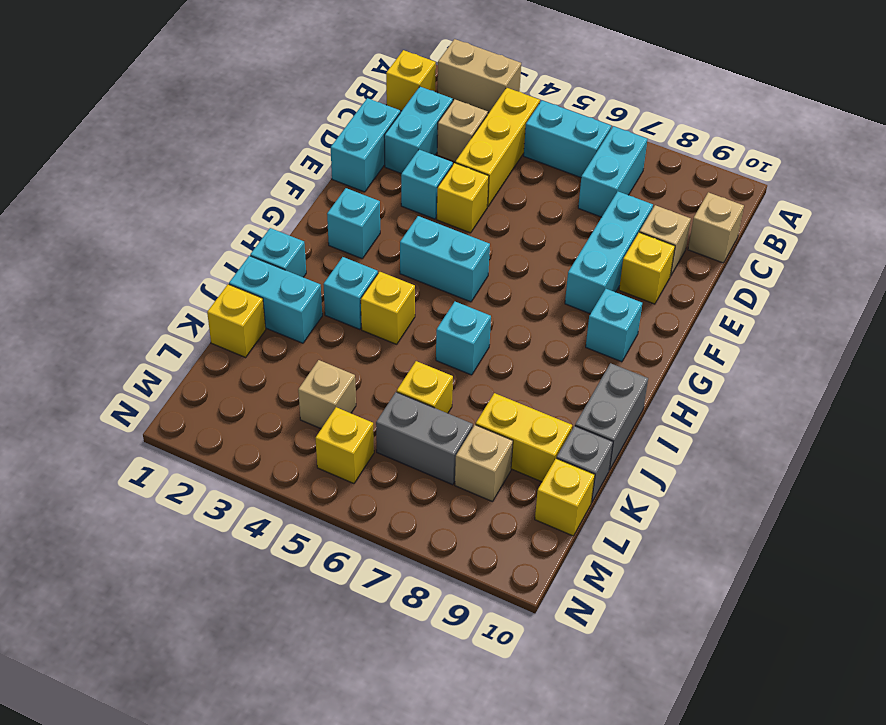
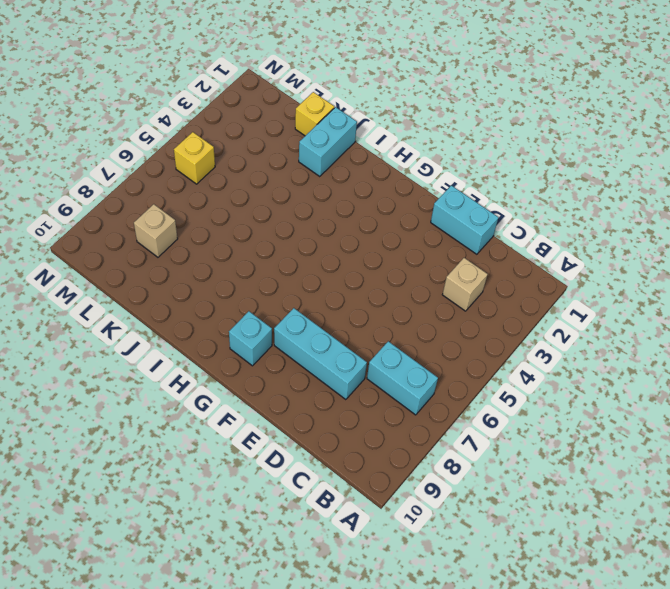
none -> tan 1x2 brick [438,39,521,113]
none -> yellow 1x1 brick [386,50,436,111]
none -> yellow 1x3 brick [455,88,540,206]
none -> cyan 1x2 brick [524,101,611,178]

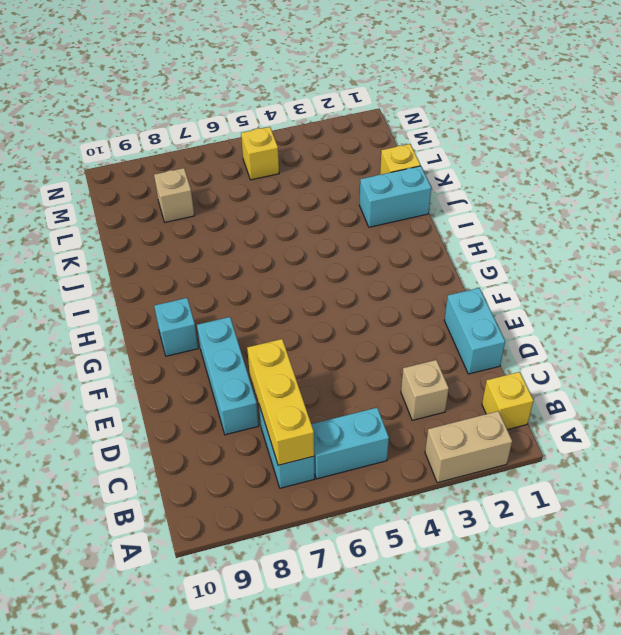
yellow 1x3 brick [247,339,314,465] -> yellow 1x3 brick moved to [455,88,540,206]
none -> cyan 1x2 brick [384,87,453,174]
none -> tan 1x1 brick [688,192,744,263]
none -> tan 1x1 brick [640,205,691,276]
none -> cyan 1x1 brick [401,150,453,219]

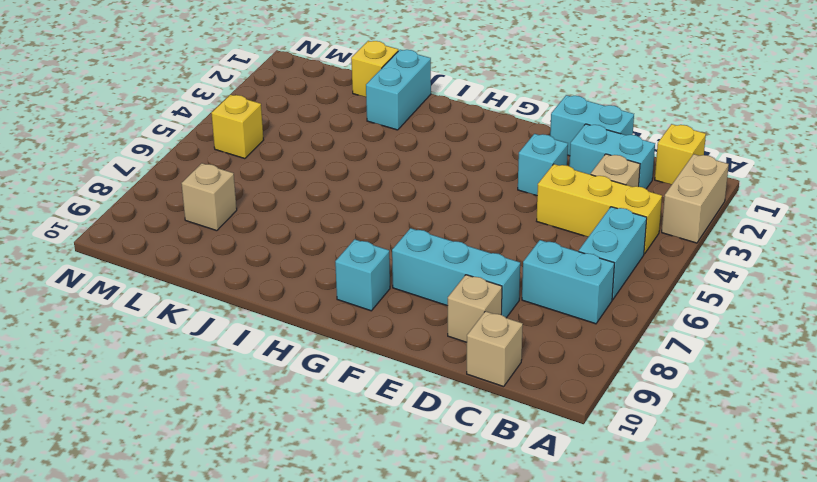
none -> yellow 1x1 brick [437,163,489,233]
none -> yellow 1x1 brick [619,232,675,304]
none -> cyan 1x1 brick [327,188,380,259]
none -> cyan 1x2 brick [400,216,490,302]

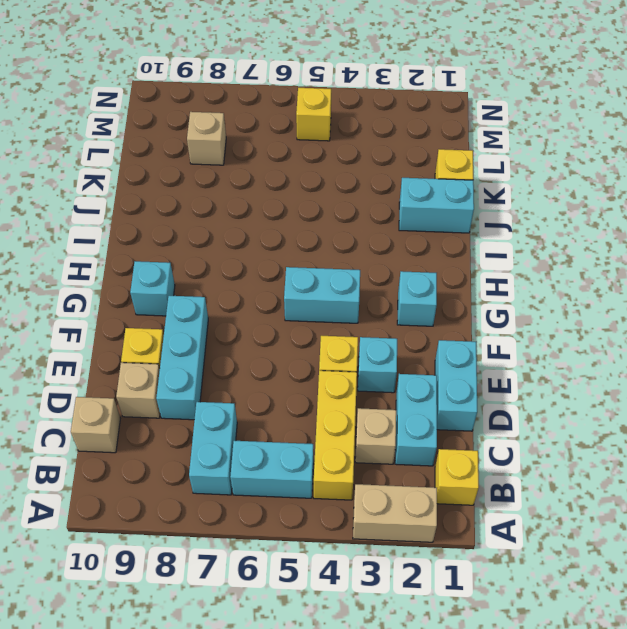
none -> cyan 1x1 brick [250,228,306,277]
none -> cyan 1x1 brick [323,257,378,329]
none -> yellow 1x1 brick [361,272,415,344]
none -> cyan 1x1 brick [436,302,491,375]

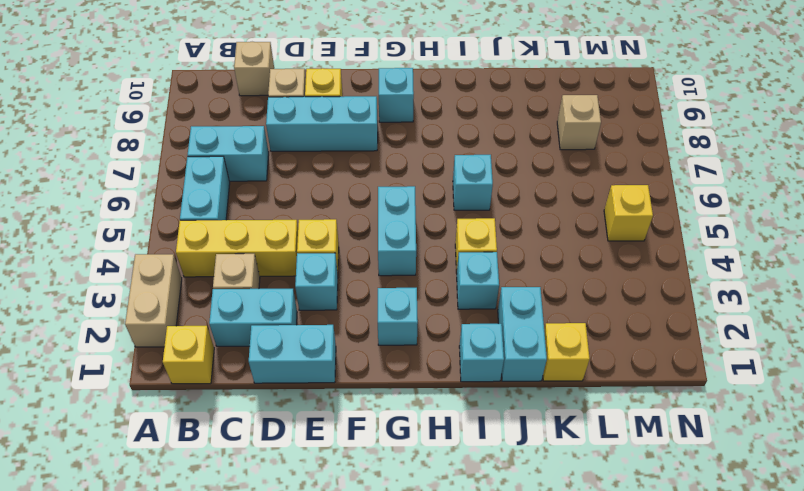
none -> grey 1x2 brick [575,363,648,470]
none -> yellow 1x1 brick [397,361,453,413]
none -> yellow 1x2 brick [476,393,572,482]
none -> grey 1x1 brick [557,426,613,503]

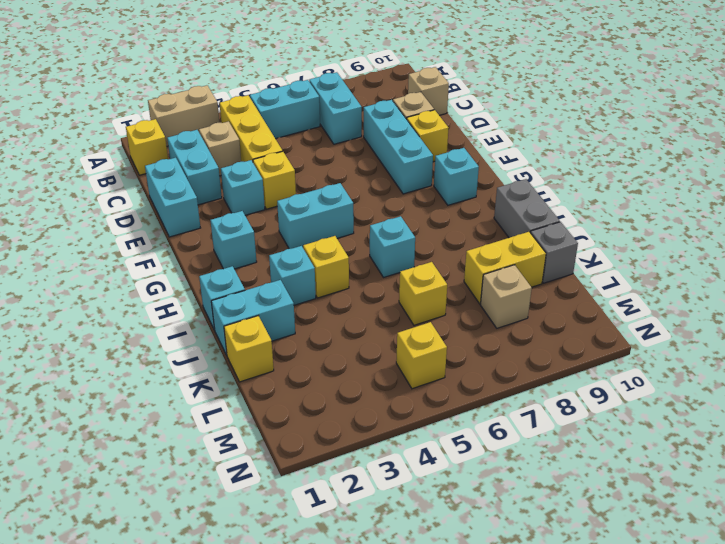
none -> tan 1x1 brick [298,360,356,429]
none -> grey 1x2 brick [376,392,473,485]
none -> yellow 1x1 brick [535,458,595,536]

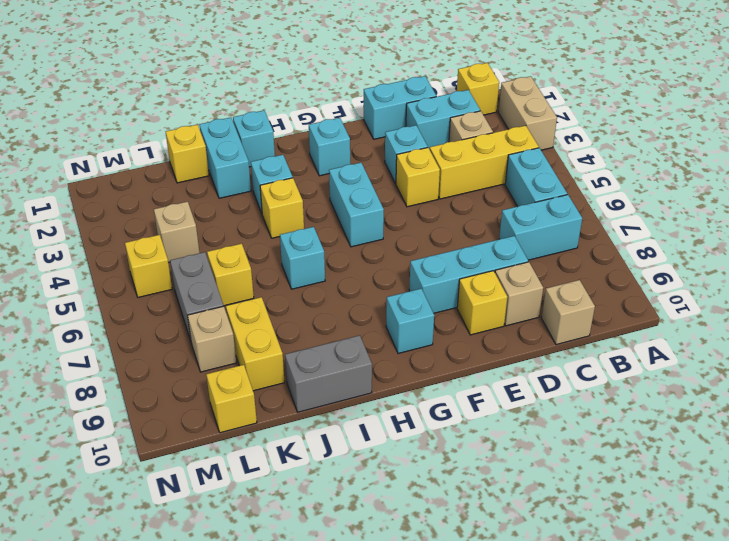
none -> grey 1x1 brick [557,426,613,503]

